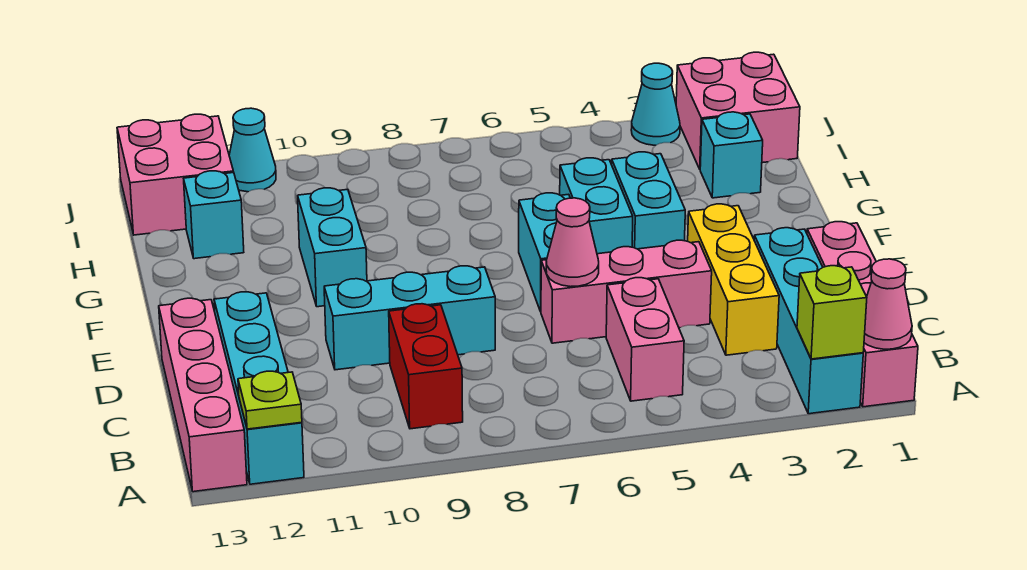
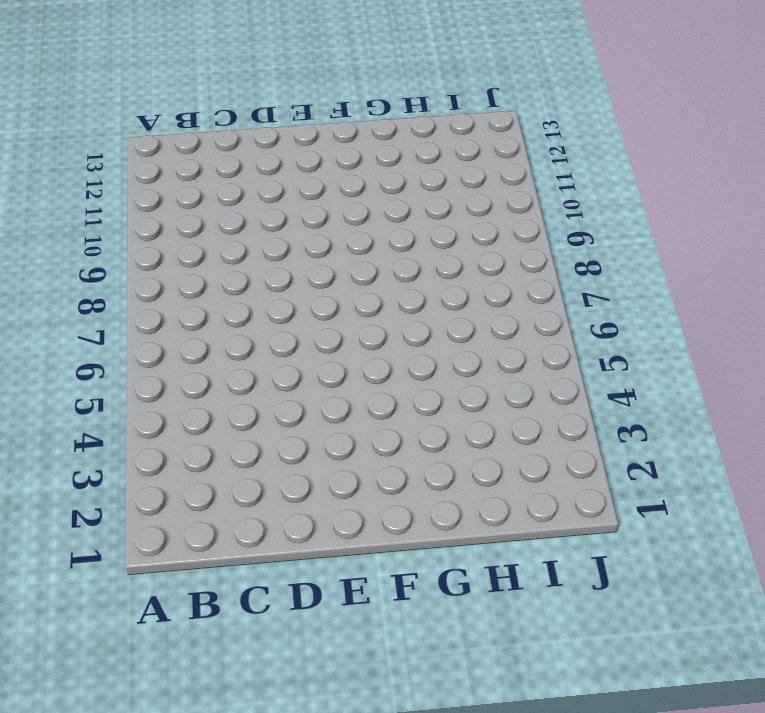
none -> pink 1x4 brick [807,222,918,407]
none -> cyan 1x4 brick [754,228,863,414]
none -> cyan 1x4 brick [214,292,304,484]

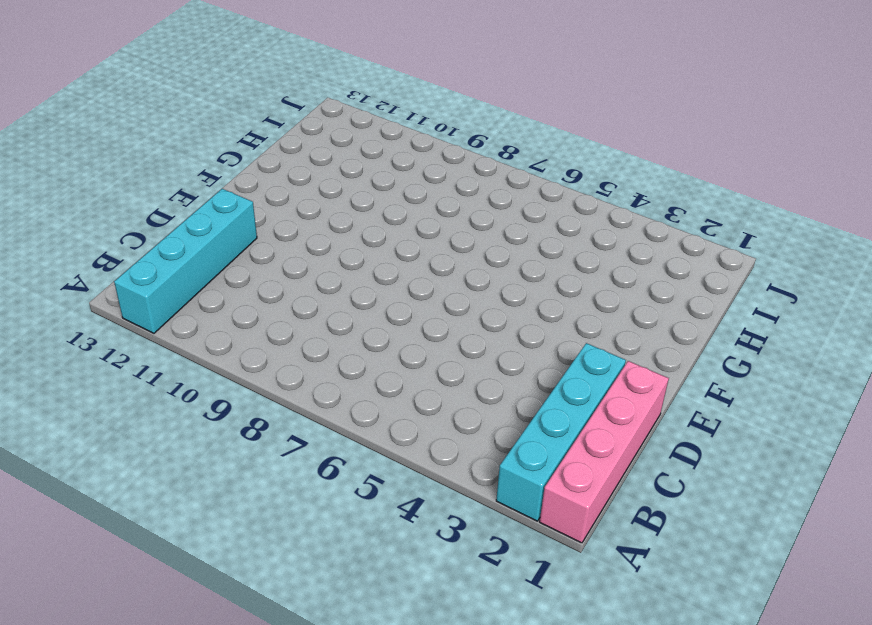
none -> pink 1x4 brick [159,298,247,492]
none -> pink 1x2 brick [606,278,684,401]
none -> red 1x2 brick [389,304,463,429]

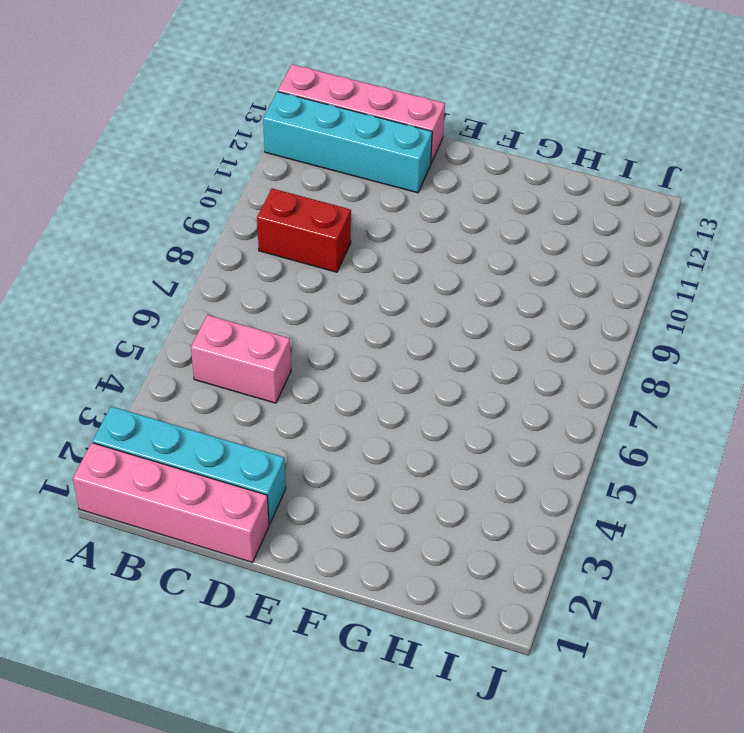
none -> yellow 1x3 brick [688,204,779,355]
none -> pink 1x3 brick [541,240,712,343]
none -> cyan 1x3 brick [324,266,495,370]

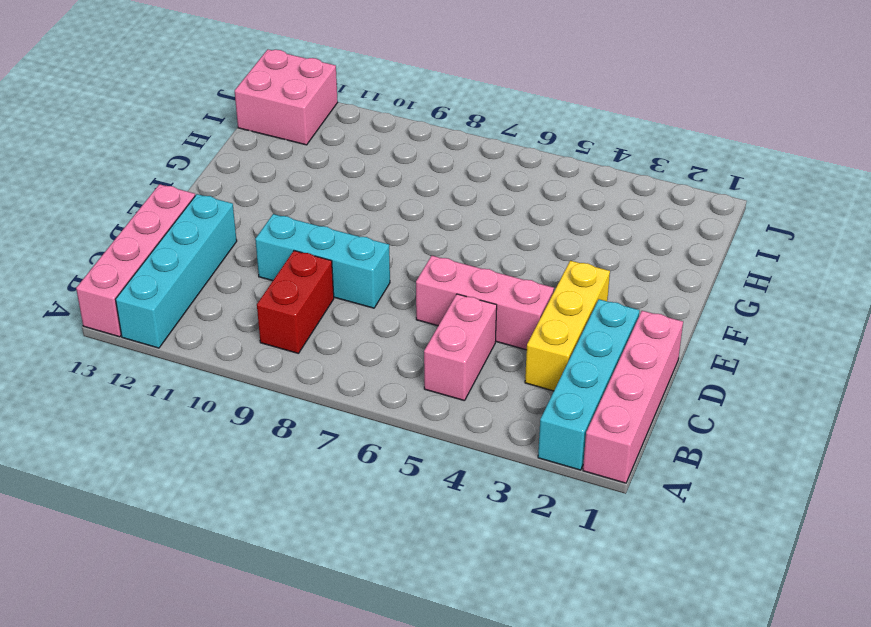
none -> cyan 1x2 brick [519,193,570,312]
none -> cyan 1x2 brick [612,152,685,249]
none -> cyan 1x2 brick [560,158,633,254]

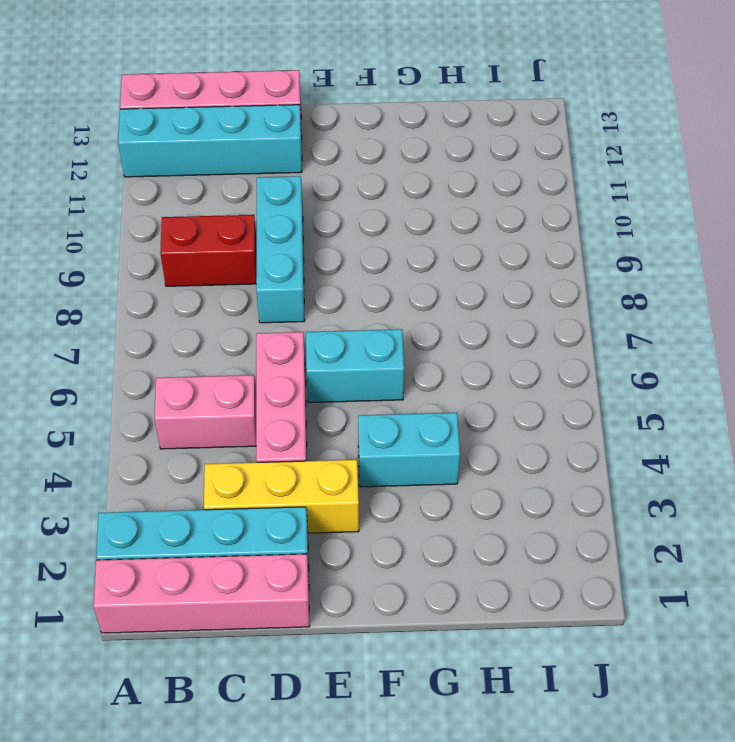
none -> cyan 1x2 brick [560,158,633,254]
none -> cyan 1x2 brick [298,188,367,307]
none -> cyan 1x1 brick [700,112,763,198]

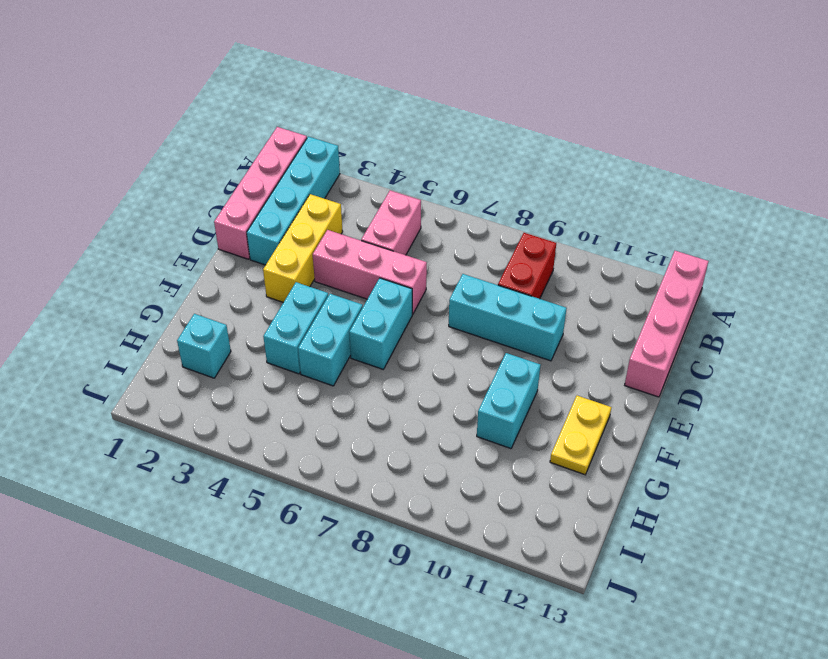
yellow 1x2 plate [550,396,611,475] -> none
none -> cyan 1x4 brick [214,292,304,484]
none -> cyan 1x1 brick [184,171,244,259]
none -> pink 2x2 brick [676,52,800,169]

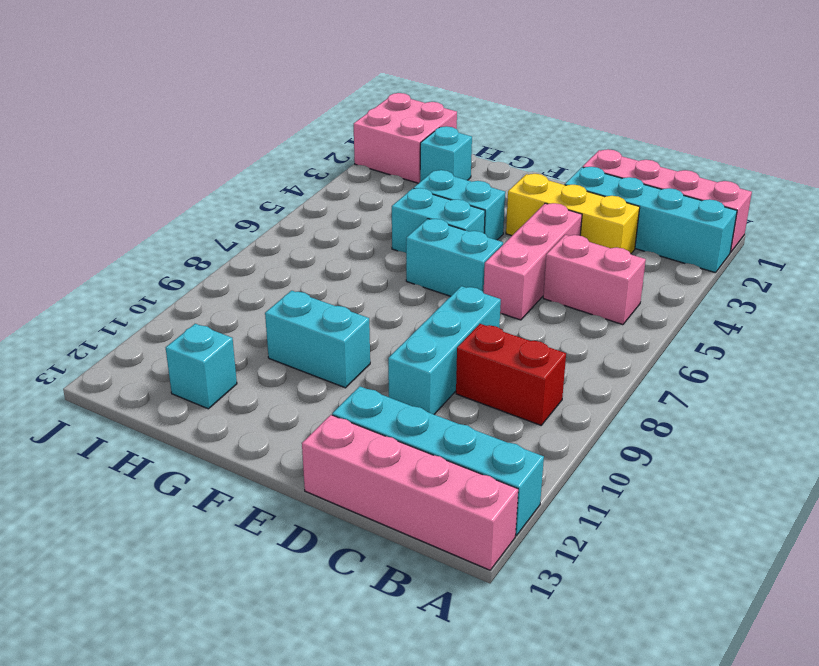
none -> pink 2x2 brick [117,114,234,235]
none -> cyan 1x1 cone [631,63,680,145]
none -> cyan 1x1 cone [229,108,276,192]

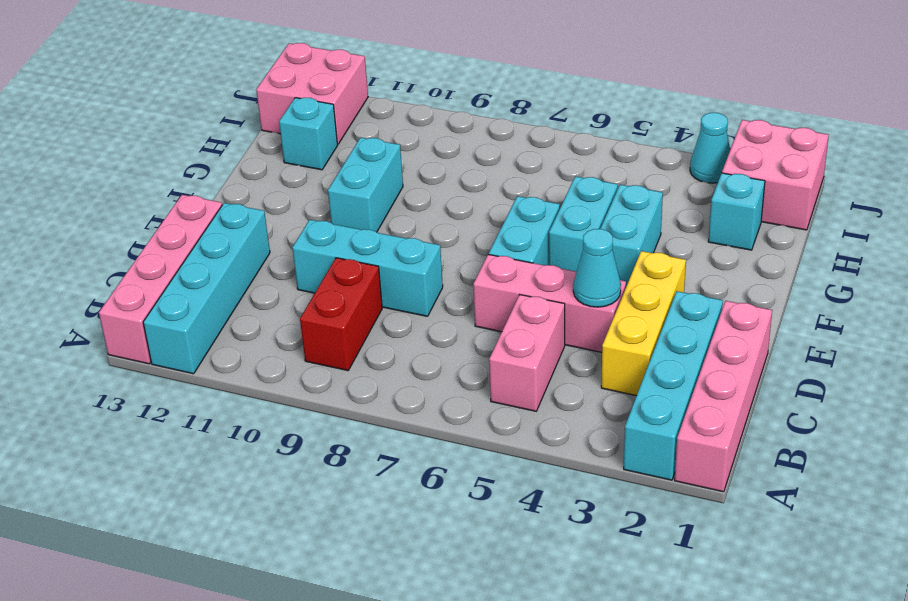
cyan 1x1 cone [573,229,621,307] -> cyan 1x1 cone moved to [229,108,276,192]
none -> pink 1x1 cone [864,259,912,349]
none -> lime 1x1 brick [797,266,867,359]
none -> lime 1x1 plate [238,371,302,429]

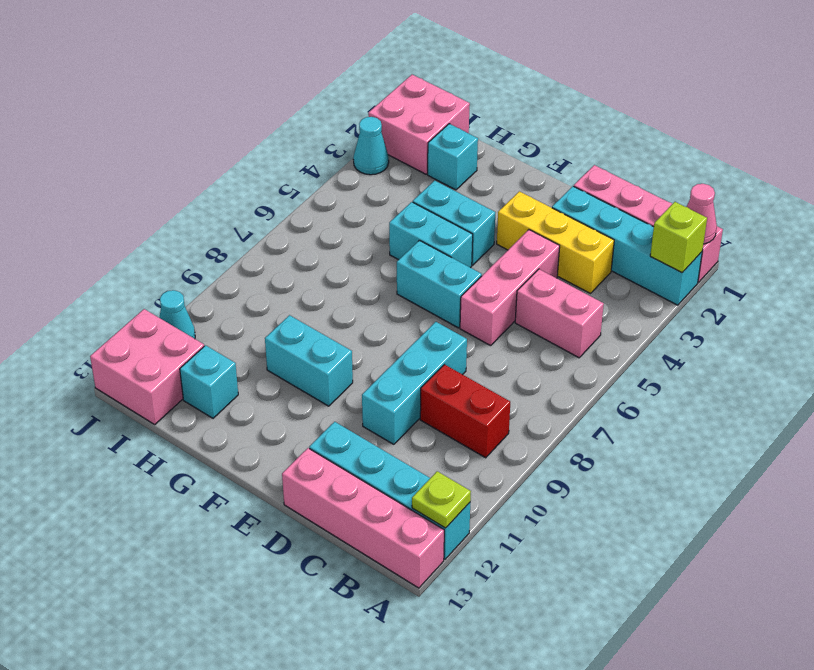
none -> pink 1x1 cone [546,198,599,287]

